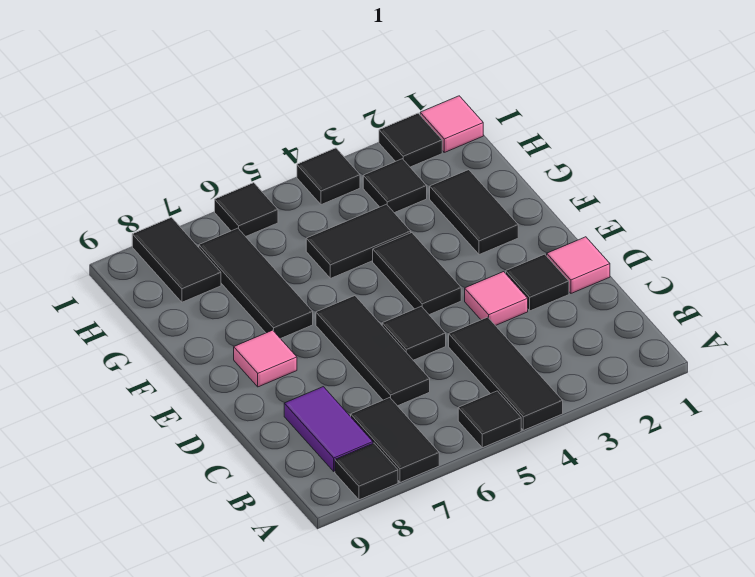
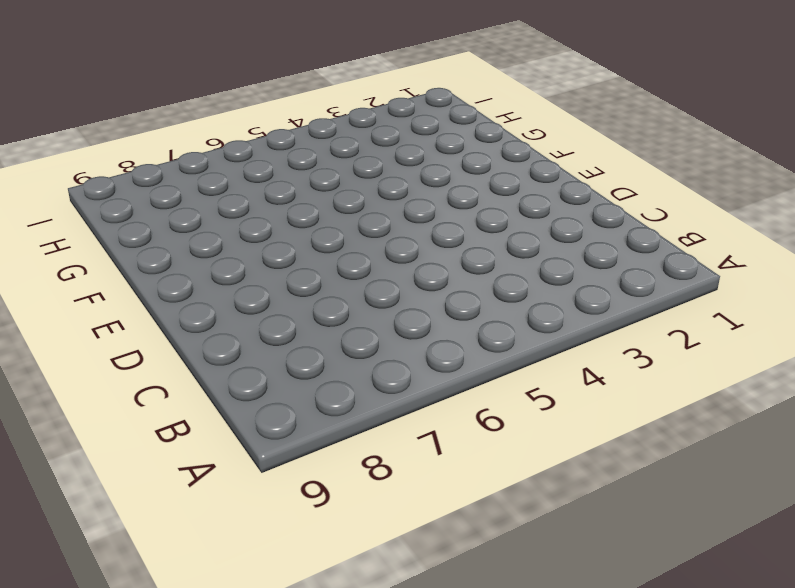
none -> black 1x3 tile [449,317,563,430]
none -> black 1x1 tile [458,391,521,448]
none -> black 1x2 tile [351,398,439,482]

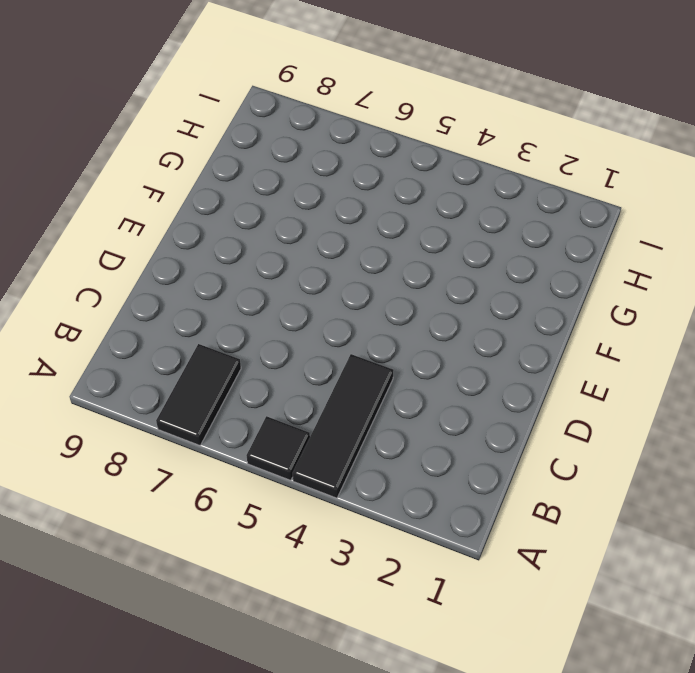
none -> black 1x1 tile [335,443,398,500]
none -> purple 1x2 tile [284,387,373,471]
none -> black 1x3 tile [316,296,430,406]

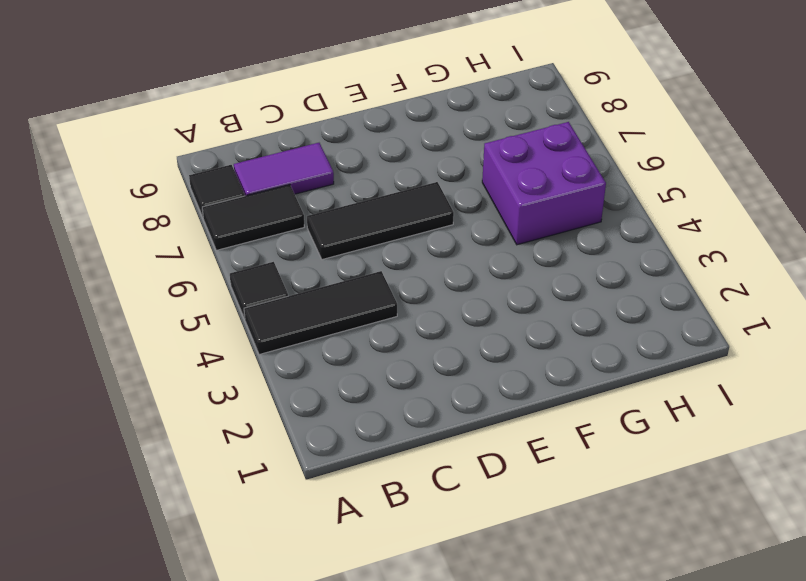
purple 2x2 brick [482,122,606,245] -> black 1x2 tile [306,204,411,278]
none -> pink 1x1 tile [547,237,610,293]
none -> black 1x1 tile [506,254,569,311]
none -> pink 1x1 tile [465,272,528,326]

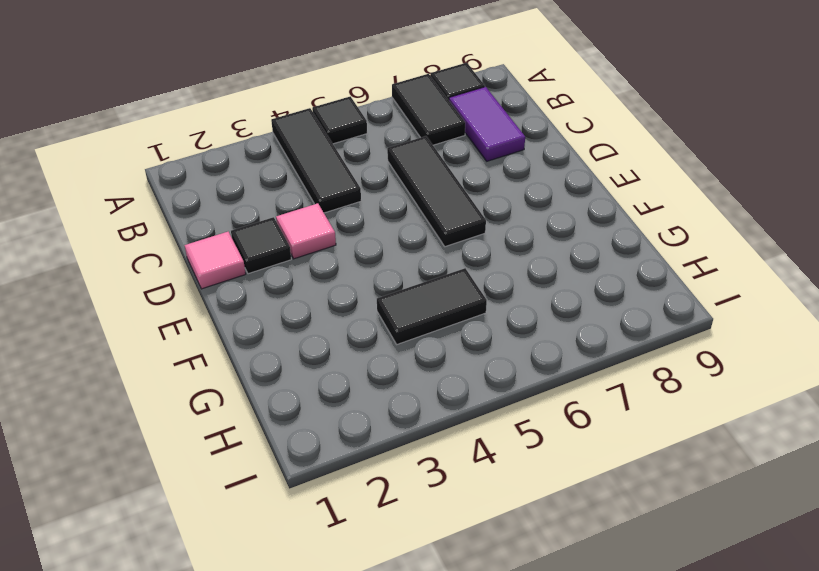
none -> black 1x1 tile [382,306,446,360]
none -> black 1x2 tile [373,233,461,315]
none -> pink 1x1 tile [234,330,297,387]

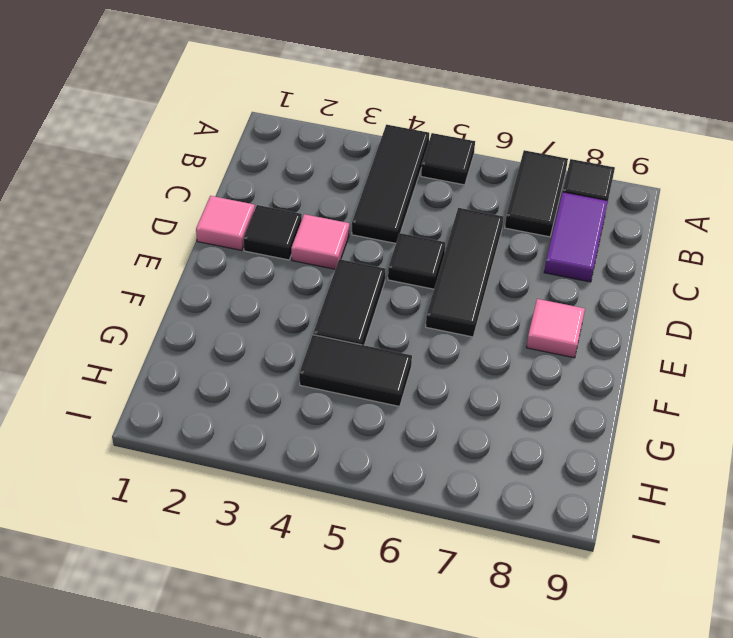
none -> black 1x2 tile [430,170,518,255]
none -> black 1x3 tile [199,228,313,339]
none -> black 1x1 tile [363,159,427,213]

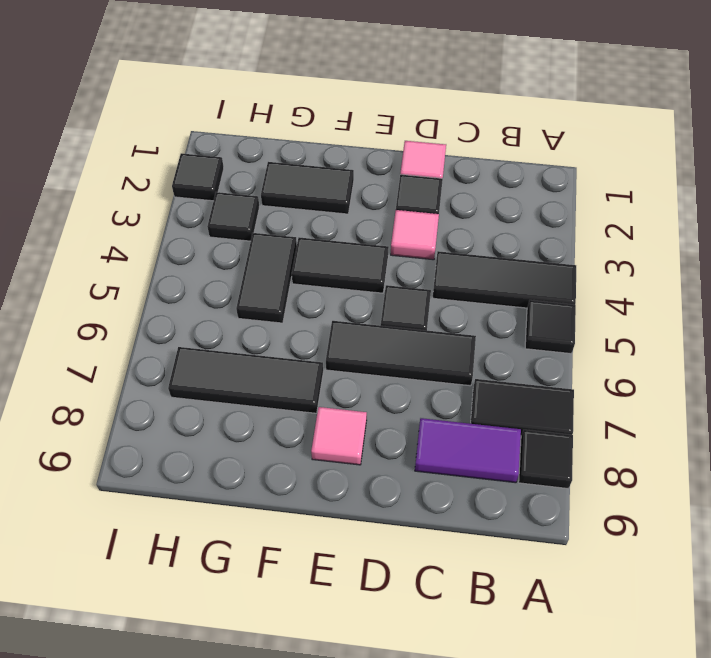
none -> black 1x2 tile [132,217,221,302]
none -> pink 1x1 tile [420,96,483,152]
none -> black 1x1 tile [297,148,360,205]

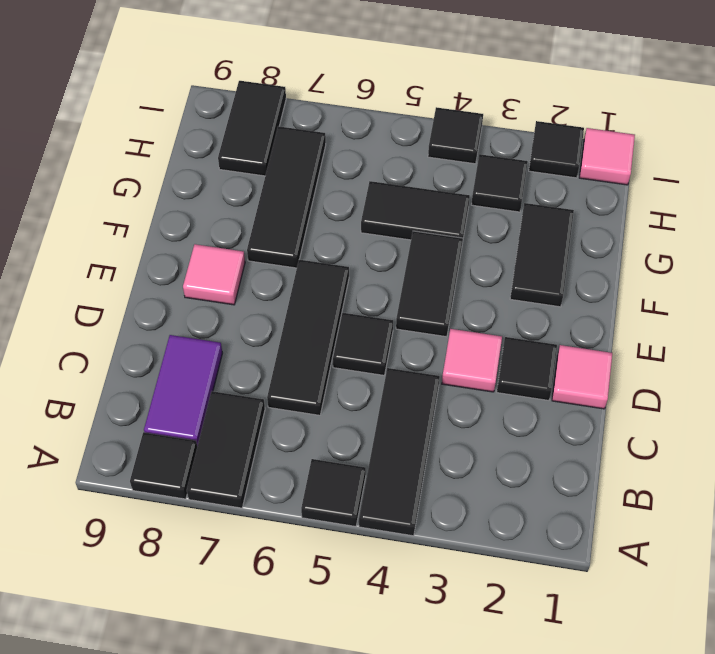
none -> black 1x1 tile [215,183,278,236]

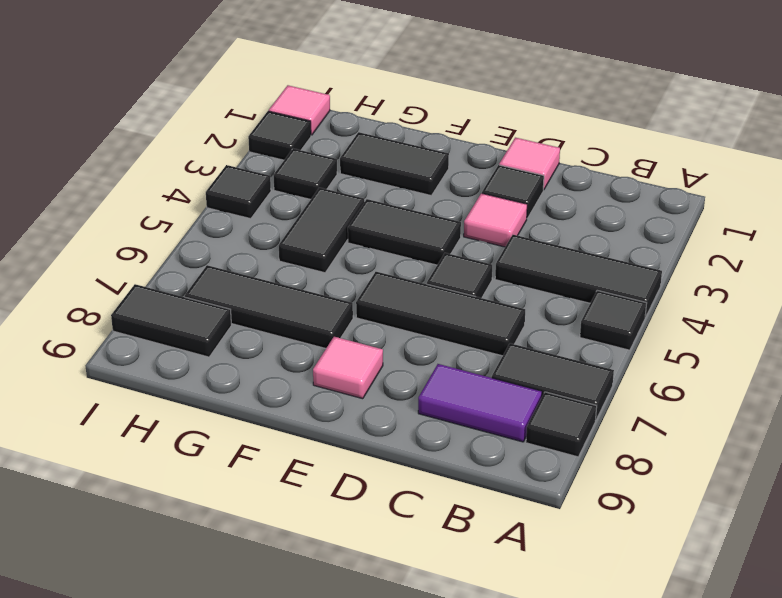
none -> black 1x1 tile [215,183,278,236]

